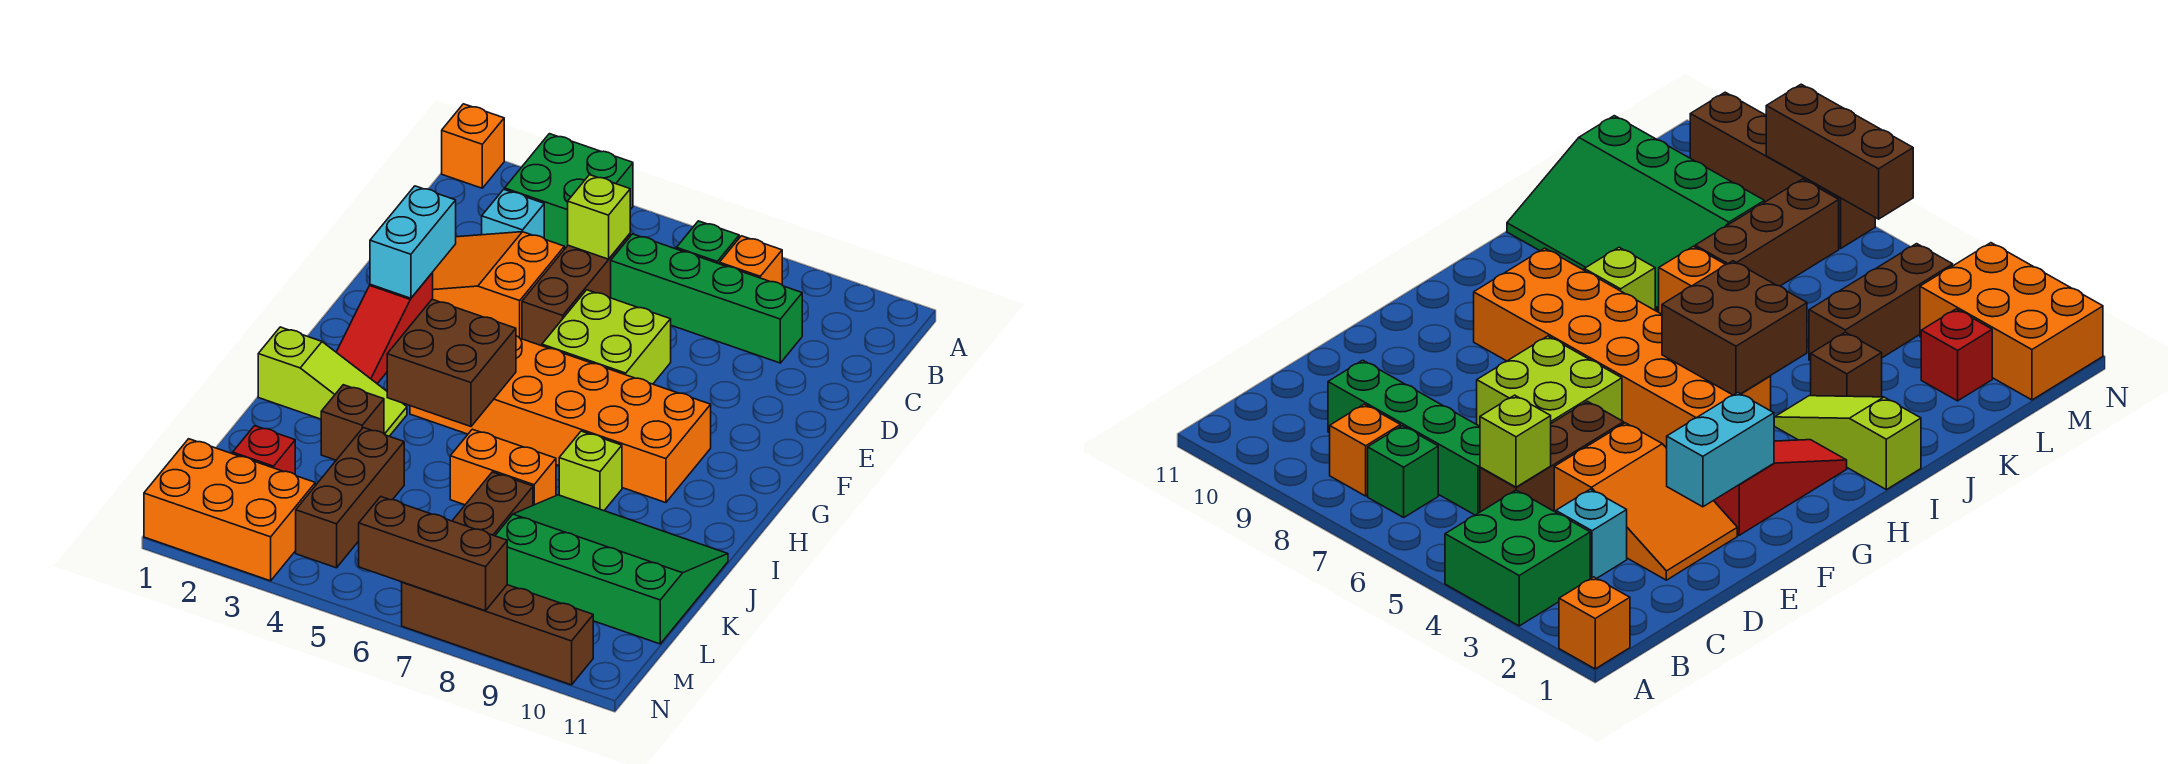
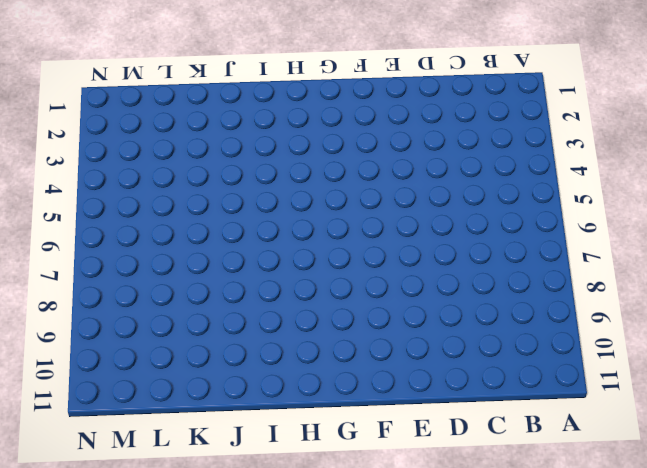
none -> orange 1x1 brick [442,104,504,188]
none -> green 2x2 brick [505,134,633,249]
none -> green 1x1 brick [676,221,739,264]

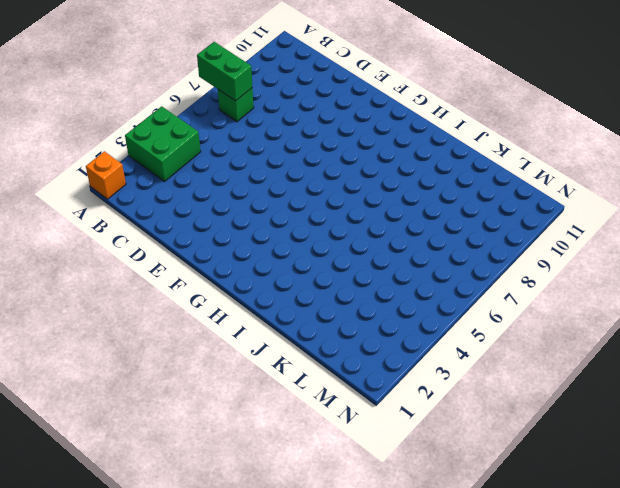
green 1x2 brick [197,42,252,101] -> none
none -> orange 1x1 brick [719,236,782,285]
none -> cyan 1x1 brick [482,189,544,238]
none -> brown 1x3 brick [522,234,630,346]

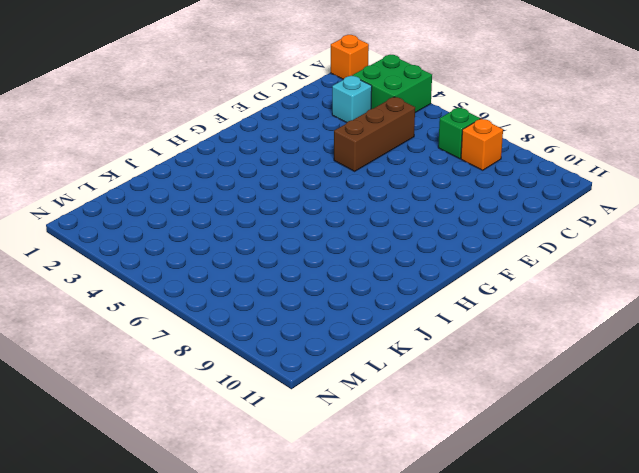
none -> green 1x4 brick [611,234,802,363]
none -> orange 2x3 slope [432,232,564,339]
none -> lime 2x2 brick [542,290,671,384]

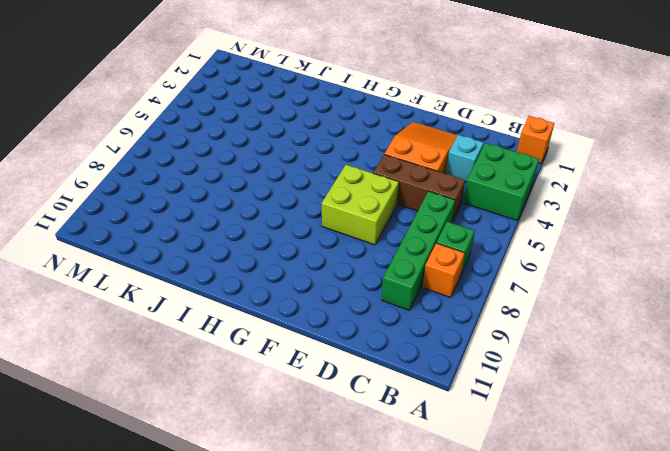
none -> red 1x3 slope [336,273,433,384]
none -> orange 2x6 brick [410,336,711,503]
none -> lime 1x3 slope [258,327,407,436]

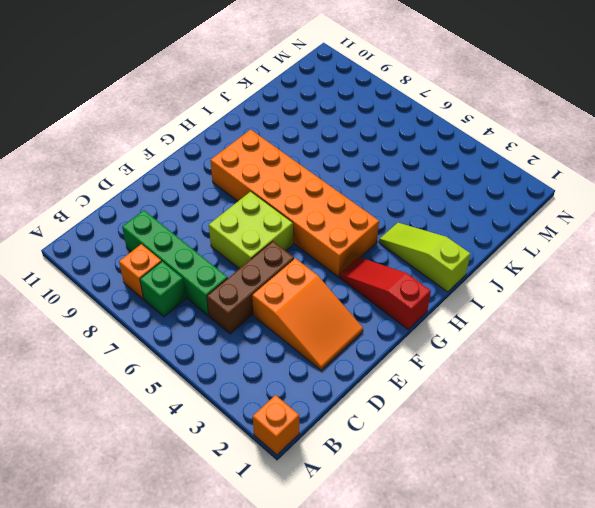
red 1x3 slope [339,257,431,329] -> red 1x3 slope turned to [336,273,433,384]
none -> green 2x2 brick [505,134,633,249]
none -> cyan 1x1 brick [482,189,544,238]
none -> lime 1x1 brick [559,431,622,511]

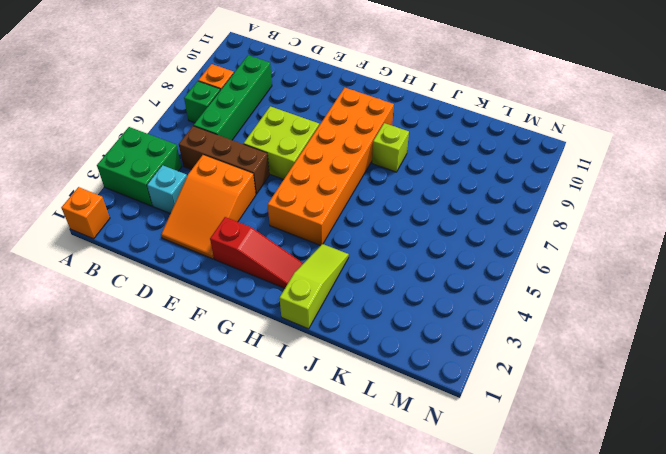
none -> brown 1x1 brick [321,385,384,460]
none -> orange 1x2 brick [450,429,556,505]
none -> green 3x4 slope [495,495,728,644]

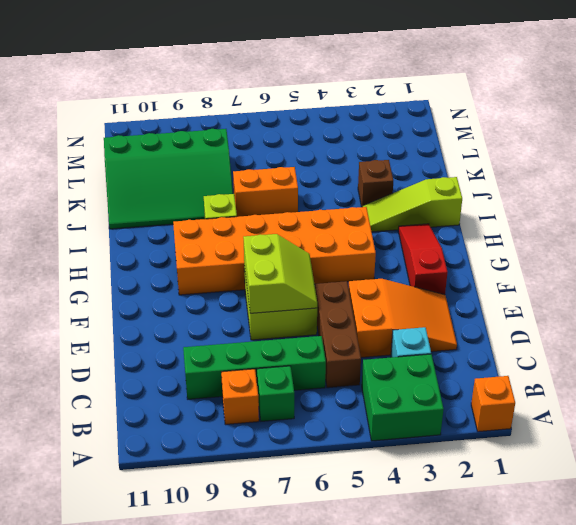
lime 2x2 slope [243,234,317,313] -> none
none -> brown 1x3 brick [296,428,404,568]
none -> brown 1x3 brick [452,472,533,536]
none -> red 1x1 brick [233,426,295,474]

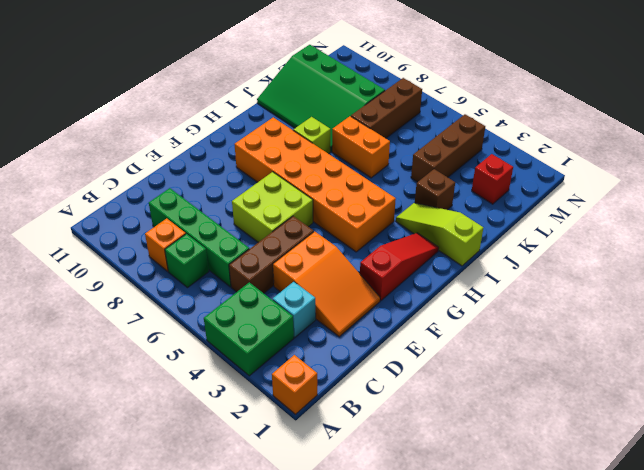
none -> orange 2x3 brick [144,439,315,581]
none -> brown 1x4 brick [402,582,593,685]
none -> lime 1x1 brick [568,175,630,259]

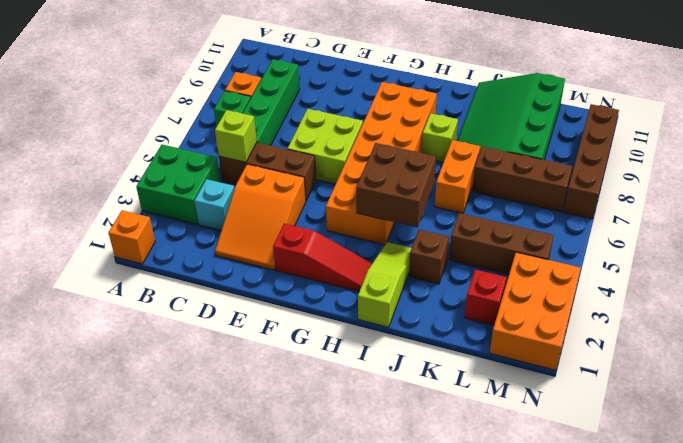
none -> cyan 1x2 brick [370,186,456,298]
none -> brown 1x3 brick [359,497,507,611]

